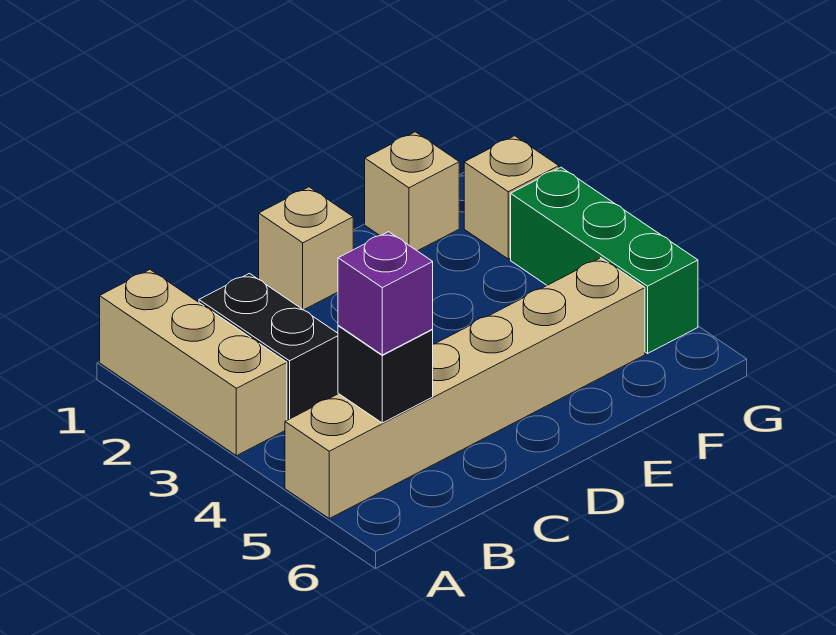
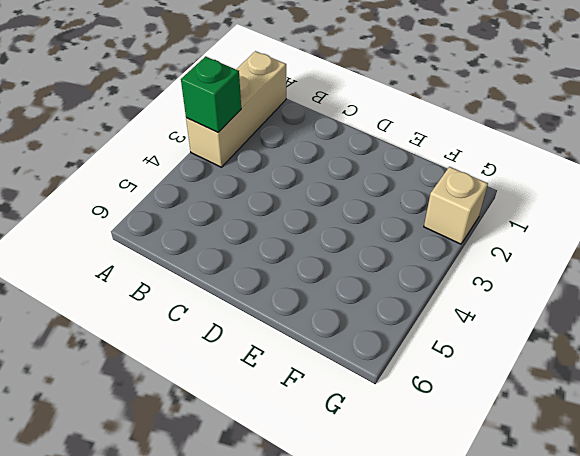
green 1x1 brick [181,56,241,132] -> none
none -> tan 1x6 brick [285,258,645,519]
none -> black 1x2 brick [199,273,338,420]

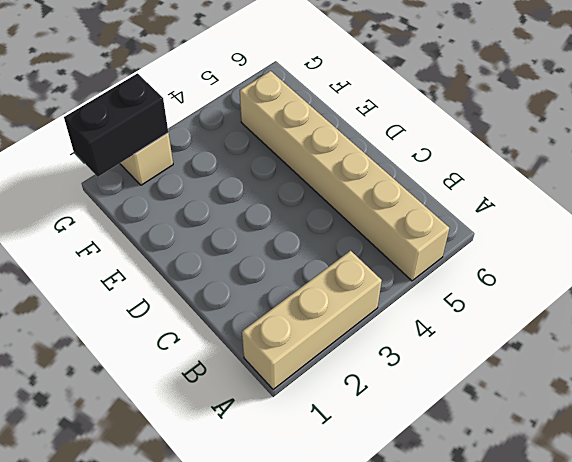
black 1x2 brick [64,73,168,177] -> black 1x2 brick moved to [199,273,338,420]
none -> tan 1x1 brick [259,187,353,310]
none -> tan 1x1 brick [365,132,459,251]

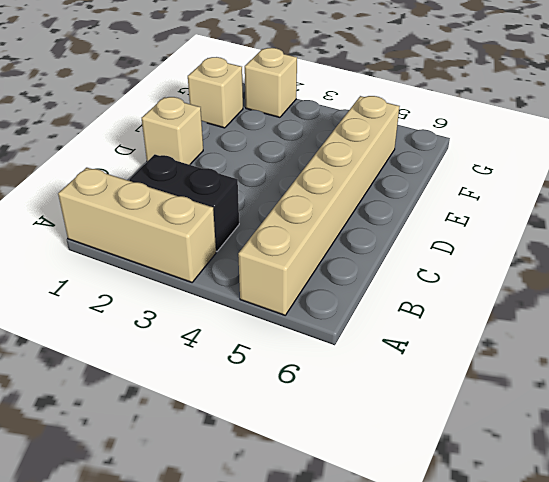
none -> green 1x3 brick [511,167,698,353]
none -> black 1x1 brick [338,326,433,423]

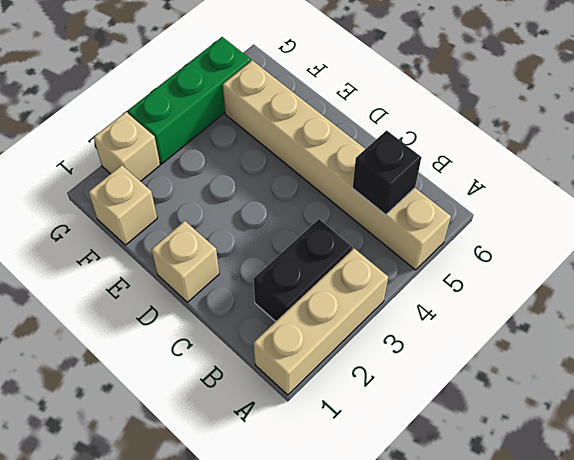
none -> purple 1x1 brick [338,232,433,355]

